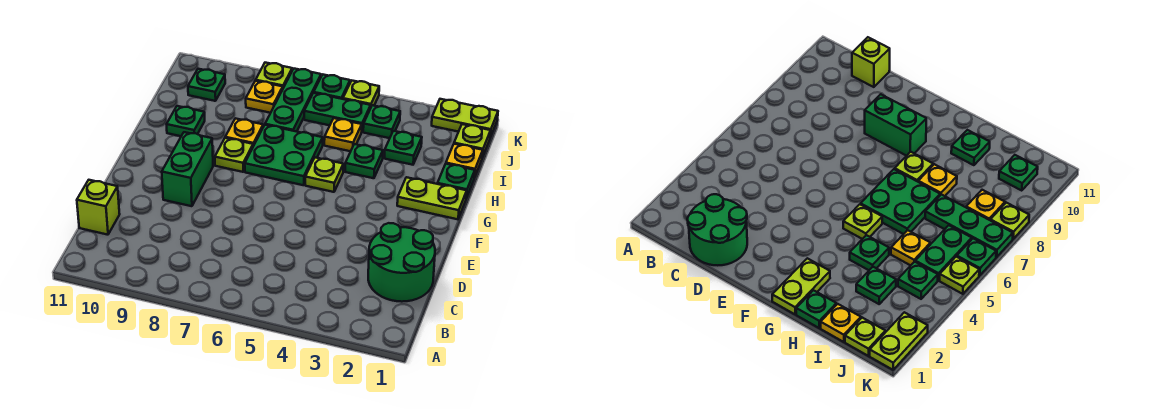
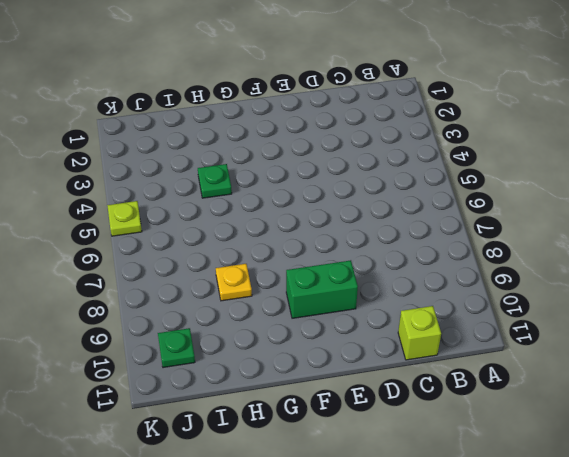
none -> green 2x2 round brick [368,223,435,302]
none -> lime 1x2 plate [397,177,467,219]
none -> lime 1x1 plate [305,158,343,192]

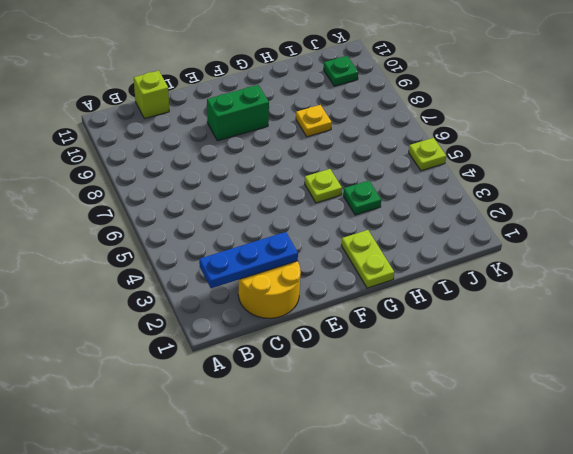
blue 1x3 plate [199,232,298,288] -> none
yellow 2x2 round brick [238,261,301,318] -> green 2x2 round brick [368,223,435,302]
none -> green 2x2 plate [245,125,323,185]
none -> lime 1x1 plate [215,138,253,172]
none -> green 1x1 plate [437,164,475,198]

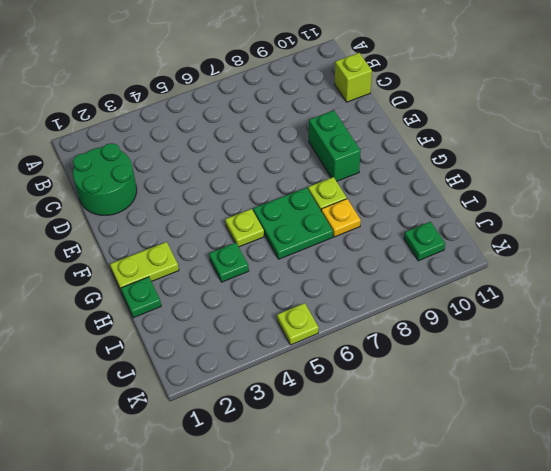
none -> green 1x1 plate [167,106,205,136]
none -> yellow 1x1 plate [446,144,483,178]
none -> green 1x1 plate [384,131,422,165]

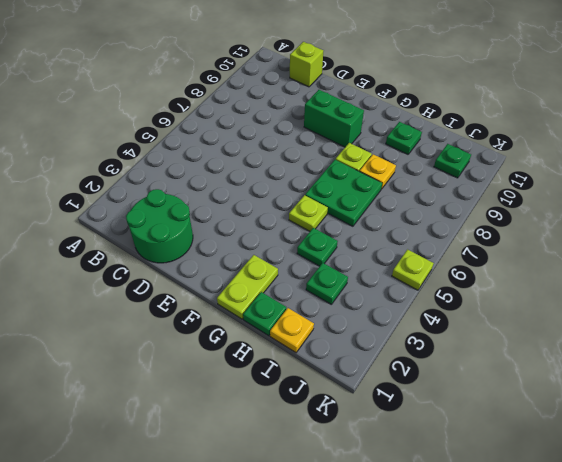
none -> yellow 1x1 plate [324,118,362,151]
none -> green 1x3 plate [265,69,321,132]
none -> lime 1x1 plate [454,124,491,157]

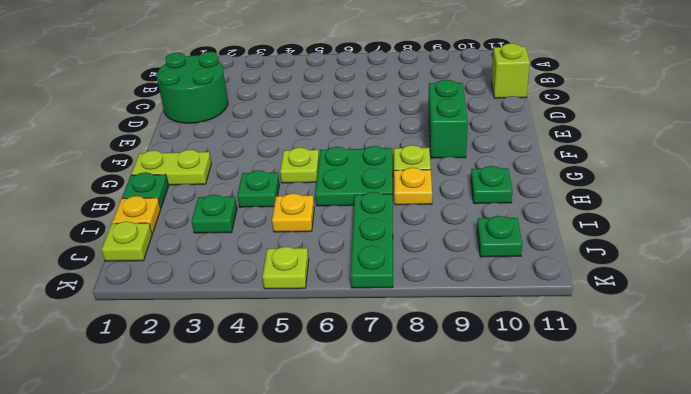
none -> green 1x1 plate [363,105,400,138]
none -> green 1x2 plate [304,93,371,131]
none -> yellow 1x1 plate [246,81,283,113]

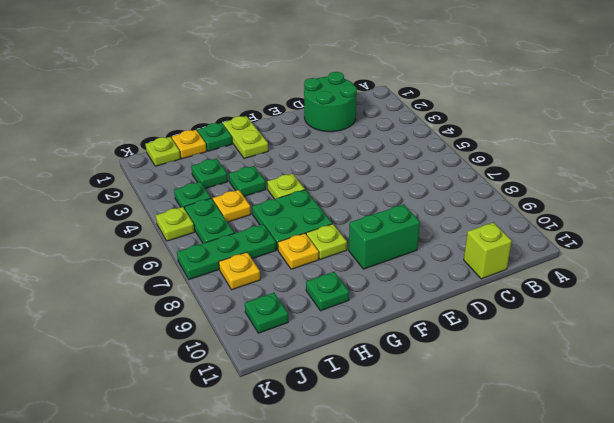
none -> lime 1x2 plate [432,99,498,137]
none -> green 1x1 plate [314,75,350,99]
none -> lime 1x1 plate [256,63,292,88]

